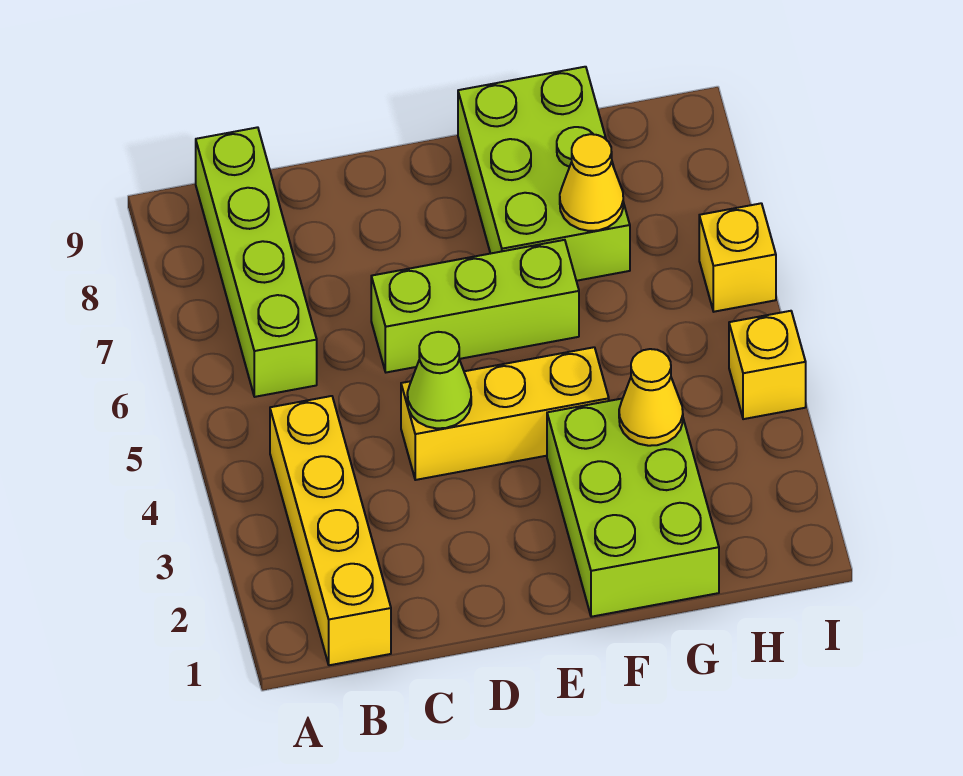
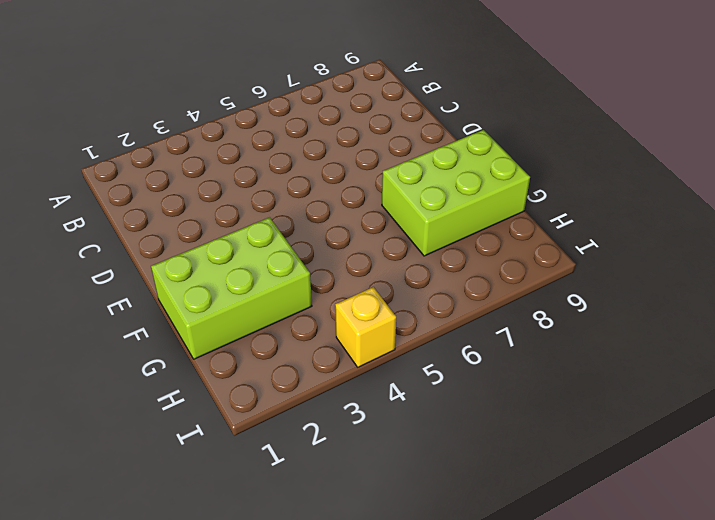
none -> yellow 1x4 brick [270,396,391,665]
none -> lime 1x4 brick [196,127,317,397]

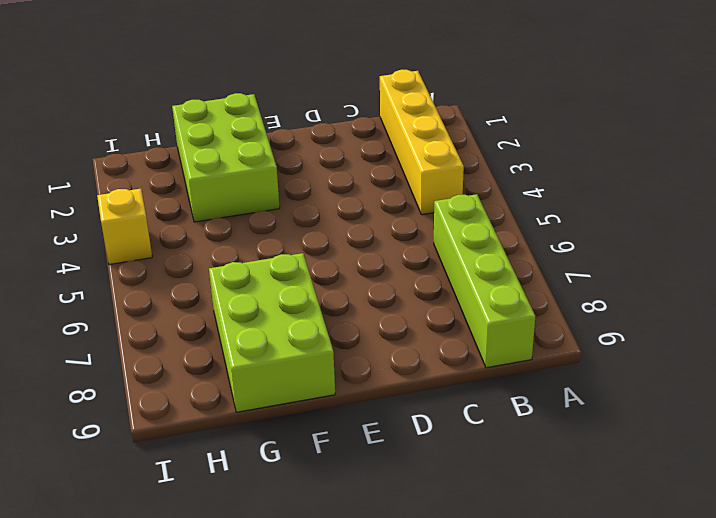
none -> yellow 1x3 brick [401,347,609,480]
none -> lime 1x3 brick [371,240,579,372]

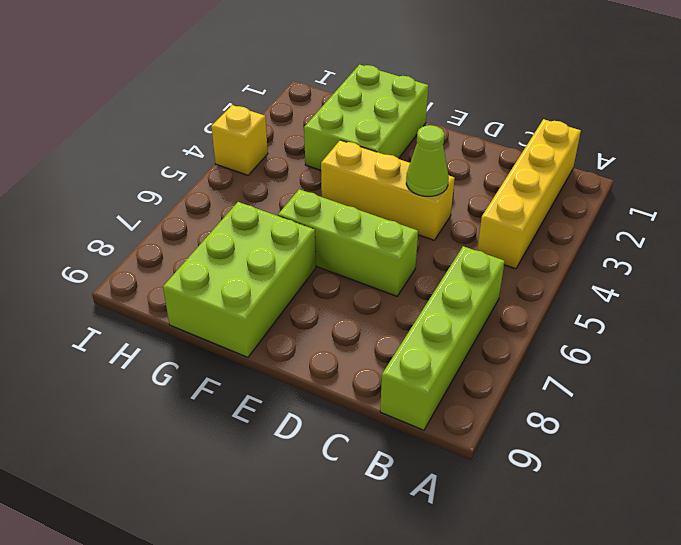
none -> yellow 1x1 brick [699,203,776,312]
none -> yellow 1x1 cone [619,349,683,446]

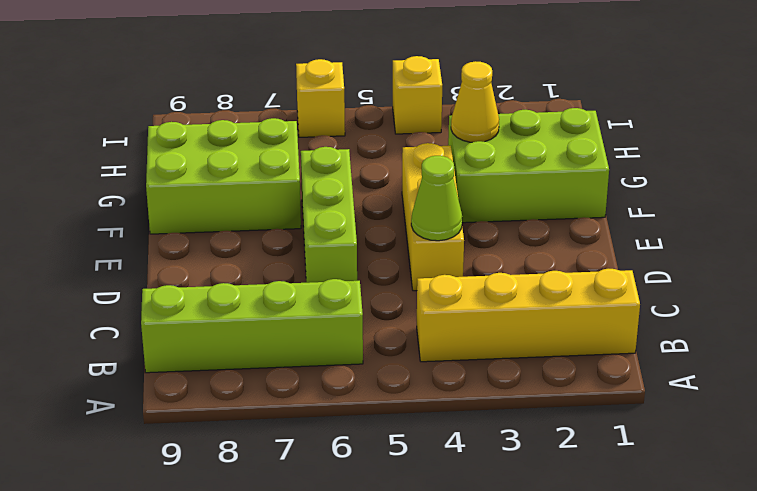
none -> yellow 1x1 cone [560,134,623,231]

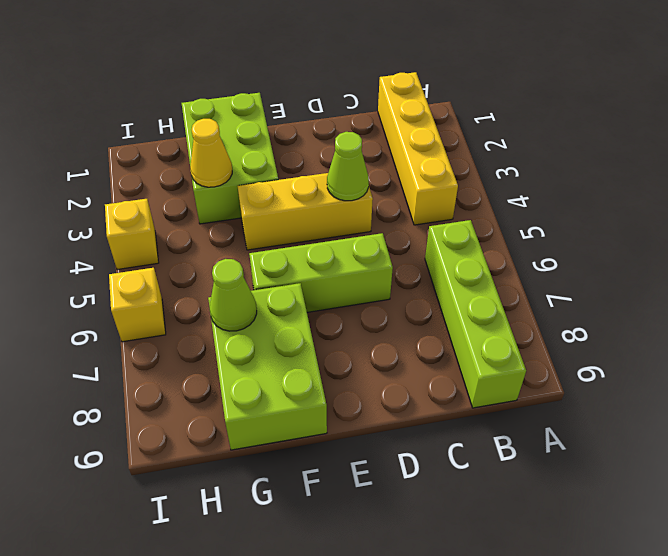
lime 1x1 cone [210,259,257,331] -> yellow 1x1 cone [560,134,623,231]

